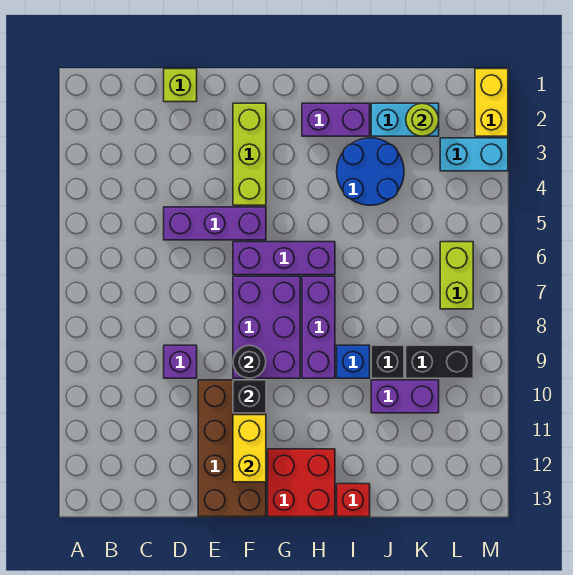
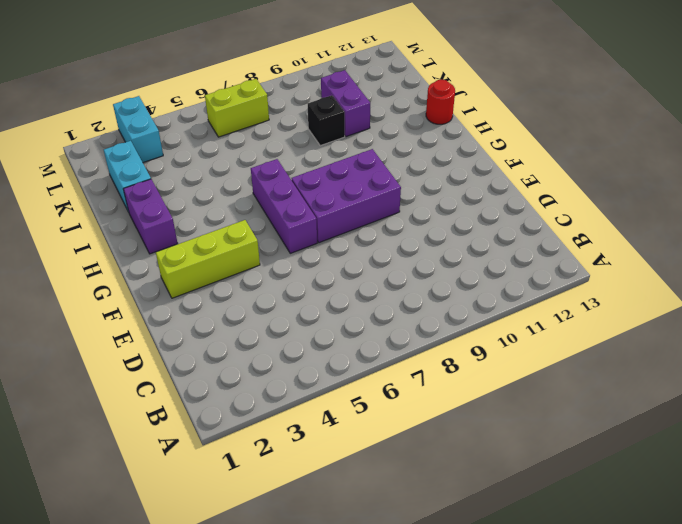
red 1x1 round brick [426,80,455,124] -> red 1x1 brick [337,484,370,517]
none -> lime 1x1 brick [164,69,197,102]
none -> purple 1x3 brick [164,207,266,240]
none -> purple 1x1 brick [164,345,197,378]

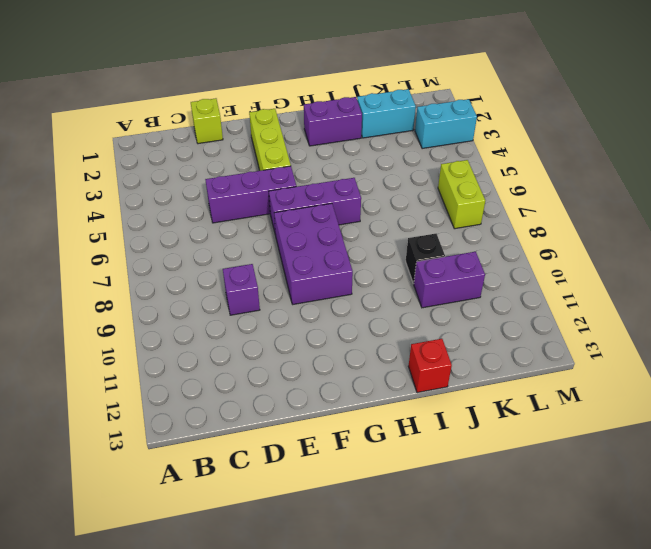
none -> brown 2x4 brick [198,380,266,517]
none -> red 2x2 brick [268,449,335,517]
none -> purple 1x3 brick [302,276,335,378]

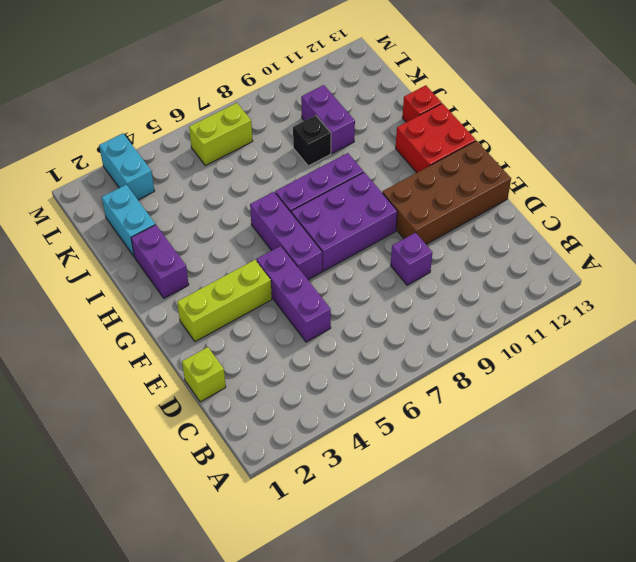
none -> blue 2x2 round brick [337,138,404,205]
none -> blue 1x1 brick [337,345,370,378]
none -> black 1x2 brick [406,345,473,378]

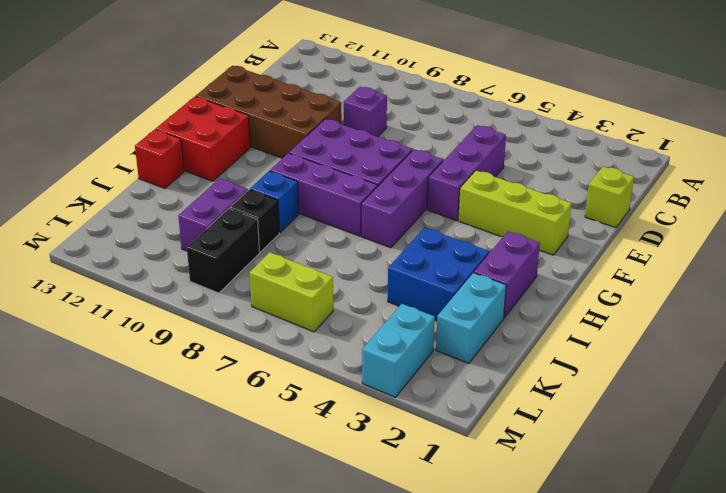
blue 2x2 brick [388,228,489,321] -> blue 2x2 round brick [337,138,404,205]
none -> yellow 1x2 brick [475,69,508,136]
none -> black 1x1 round brick [233,345,266,378]
none -> black 1x1 brick [233,380,266,413]

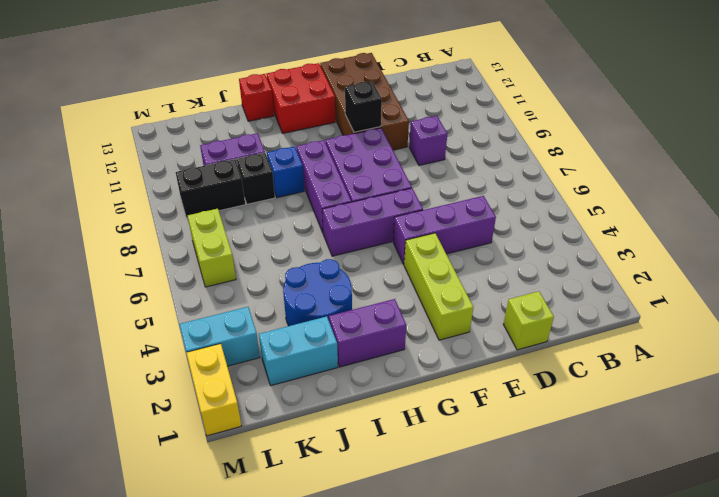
none -> black 1x1 round brick [233,345,266,378]
none -> yellow 1x2 brick [233,415,266,482]
none -> lime 1x1 round brick [406,103,439,136]

